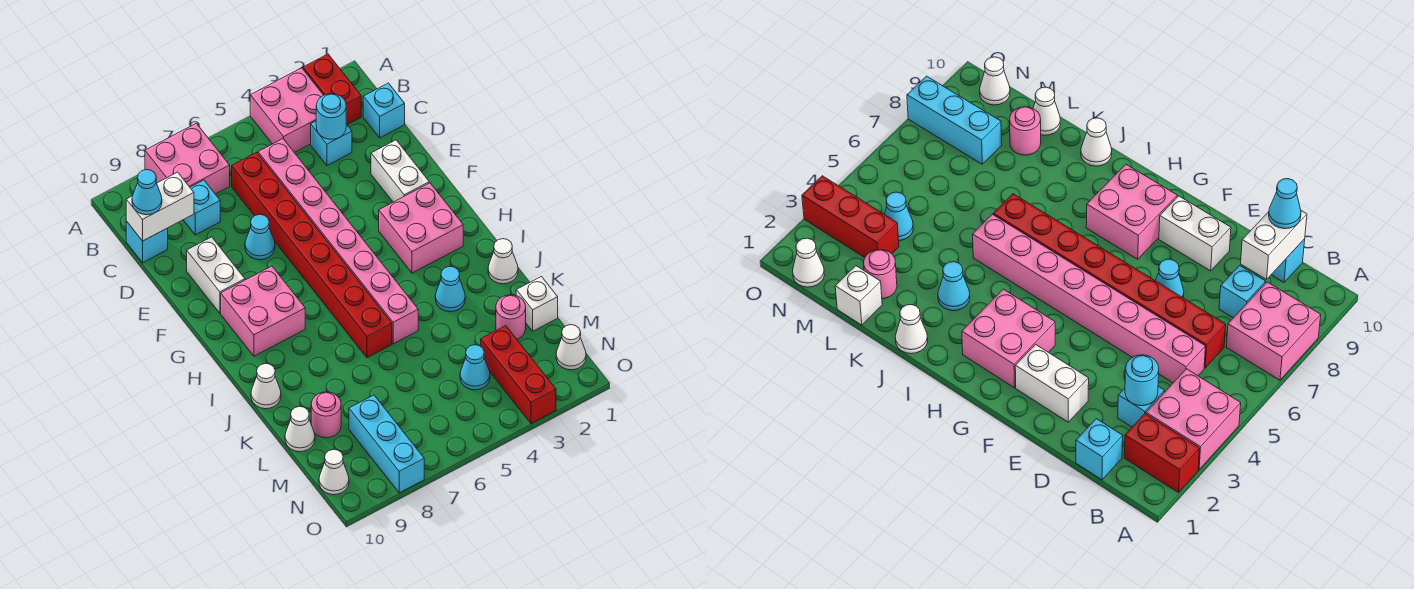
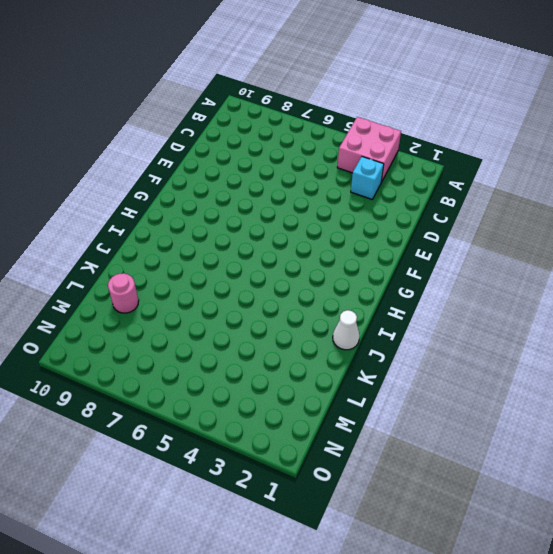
none -> red 1x2 brick [303,54,361,125]
none -> pink 2x2 brick [145,123,230,194]
none -> cyan 1x1 brick [363,83,405,138]

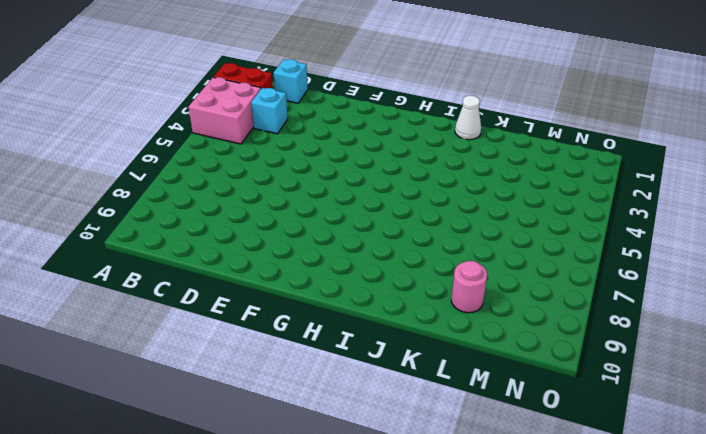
none -> pink 2x2 brick [145,123,230,194]
none -> pink 1x8 brick [258,139,418,344]
none -> red 1x8 brick [232,152,392,358]

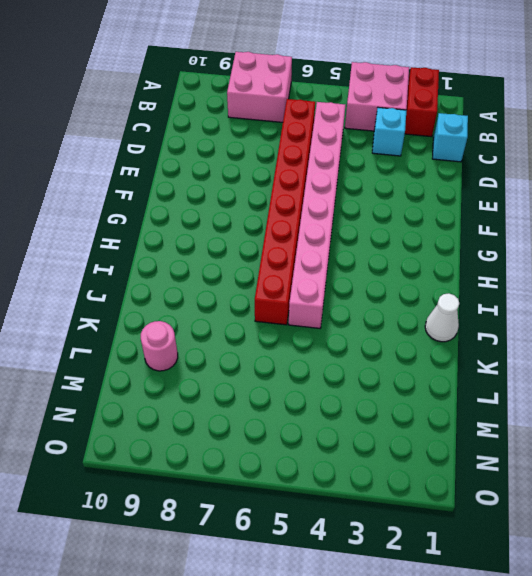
none -> cyan 1x1 brick [184,180,220,235]
none -> cyan 1x1 brick [126,221,168,263]
none -> white 1x2 brick [371,140,429,202]

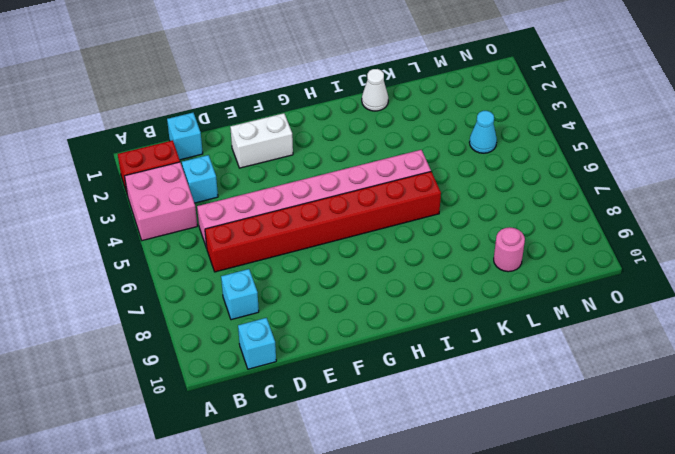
none -> pink 2x2 brick [145,123,230,194]
none -> cyan 1x1 cone [245,214,275,260]
none -> white 1x2 brick [187,237,245,313]

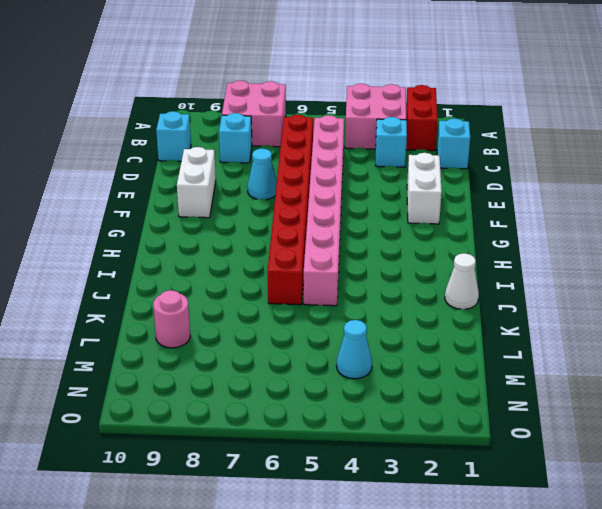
none -> pink 2x2 brick [379,183,463,273]
none -> pink 2x2 brick [221,266,305,356]
none -> cyan 1x1 cone [435,267,465,312]

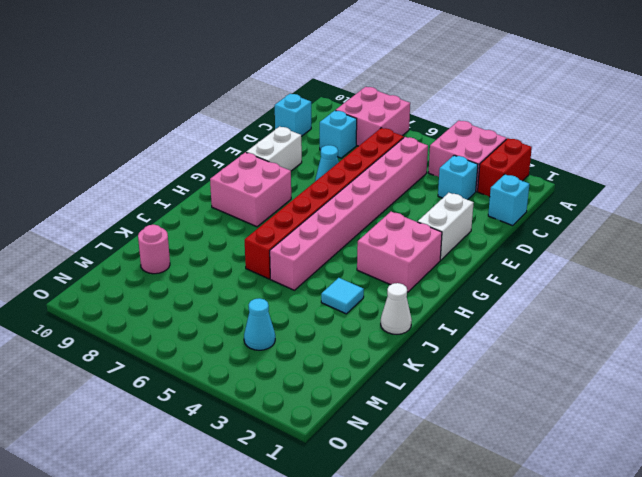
cyan 1x1 tile [321,278,364,314] -> cyan 1x1 cone [435,267,465,312]
none -> white 1x1 cone [251,364,281,409]
none -> white 1x1 brick [516,277,558,331]
none -> pink 1x1 round brick [496,295,526,339]

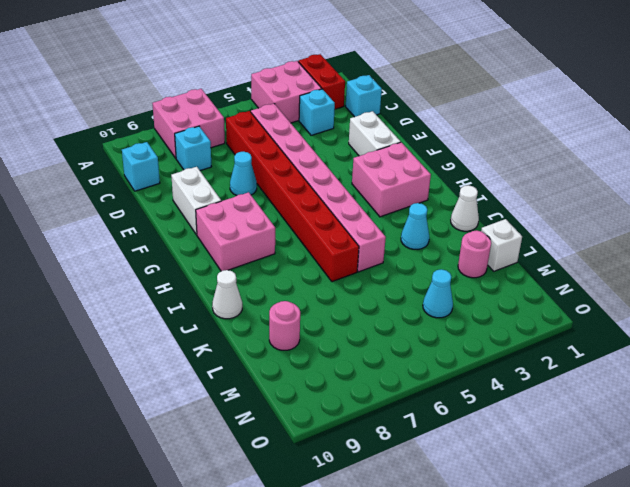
none -> white 1x1 cone [285,407,315,452]
none -> red 1x3 brick [481,326,556,423]
none -> cyan 1x3 brick [349,395,424,493]

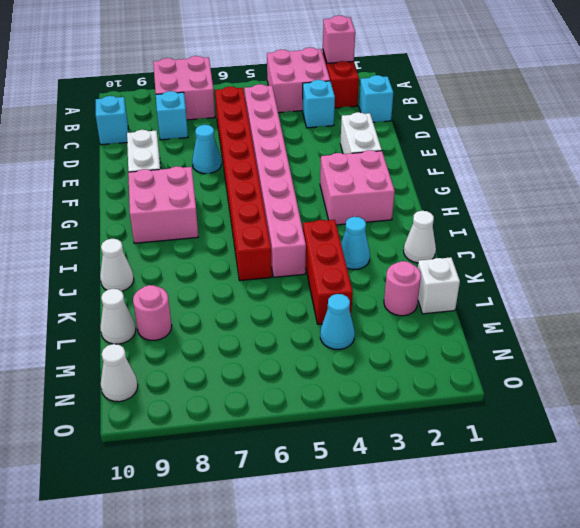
pink 1x1 brick [323,15,355,63] -> none
red 1x3 brick [303,220,353,324] -> red 1x3 brick moved to [481,326,556,423]
none -> cyan 1x3 brick [349,395,424,493]
none -> white 1x1 cone [556,325,586,370]
none -> cyan 1x1 round brick [316,94,346,139]

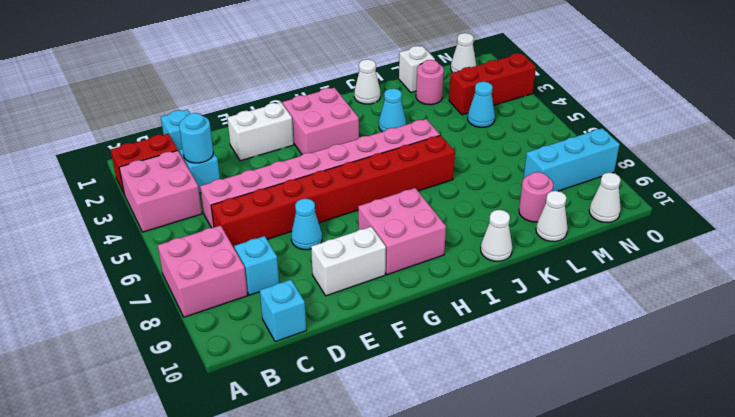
none -> white 1x2 brick [126,172,194,241]
none -> cyan 1x1 cone [132,170,162,215]

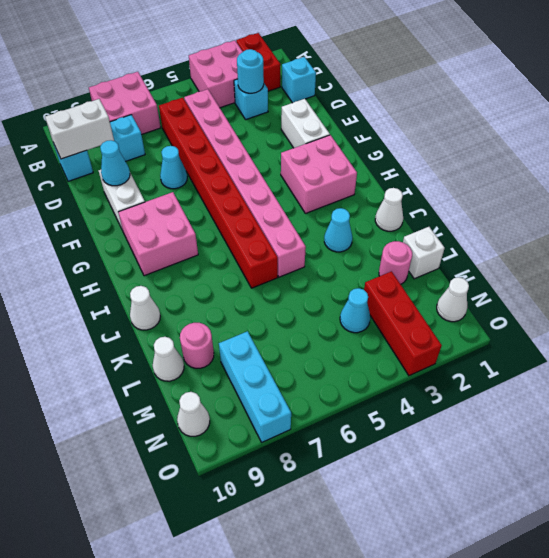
cyan 1x1 cone [100,140,130,186] -> cyan 1x1 cone moved to [132,170,162,215]

